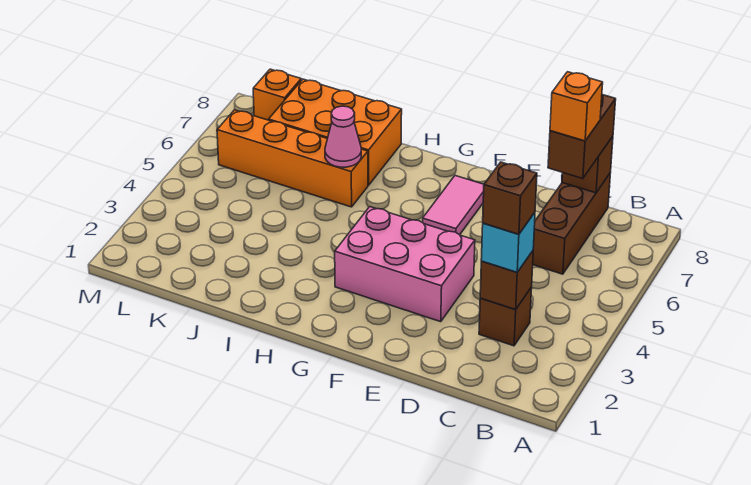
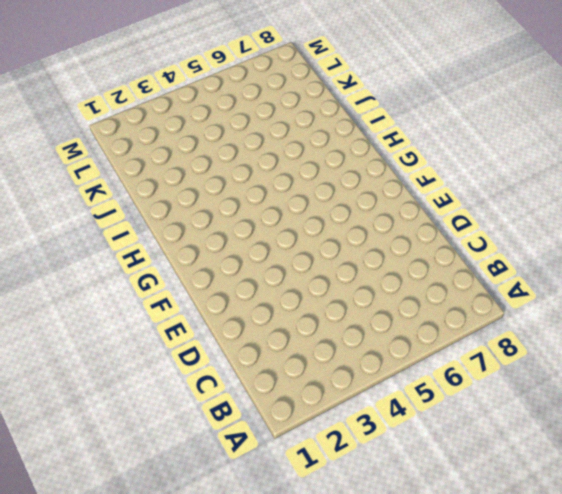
none -> brown 1x1 brick [479,287,532,346]
none -> brown 1x3 brick [533,174,610,274]
none -> pink 2x3 brick [335,207,475,322]

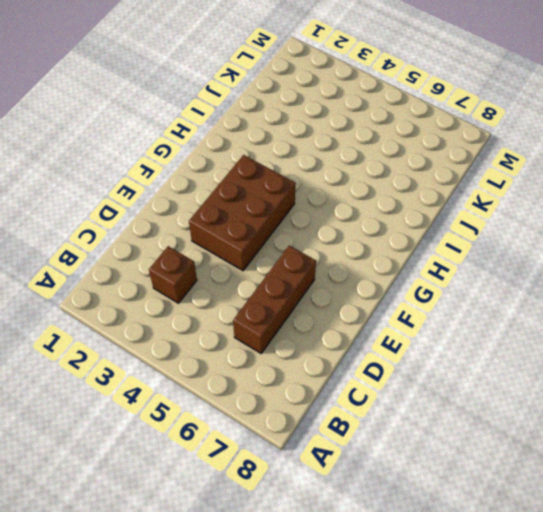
brown 1x3 brick [233,245,316,353] -> brown 1x3 brick turned to [533,174,610,274]
brown 2x3 brick [189,155,296,271] -> pink 2x3 brick [335,207,475,322]
none -> pink 1x2 tile [423,176,484,235]
none -> orange 1x4 brick [217,110,368,207]
none -> orange 2x3 brick [269,79,402,185]

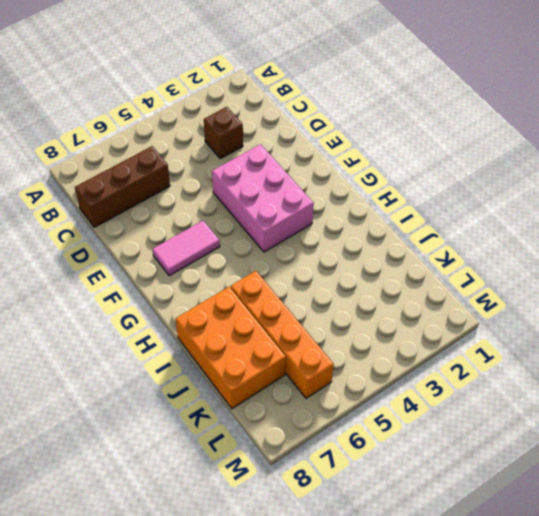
none -> orange 1x1 brick [253,69,301,120]
none -> brown 1x1 brick [480,251,533,309]
none -> brown 1x1 brick [562,136,613,193]

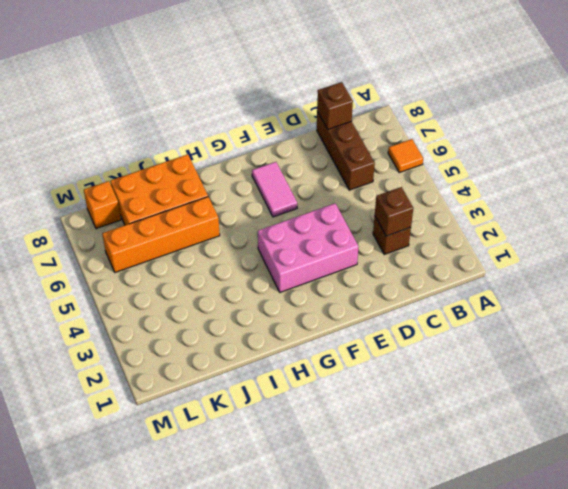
orange 1x1 tile [388,139,423,172] -> none
none -> pink 1x1 cone [325,106,361,167]
none -> cyan 1x1 brick [481,213,535,272]
none -> brown 1x2 brick [548,95,616,179]

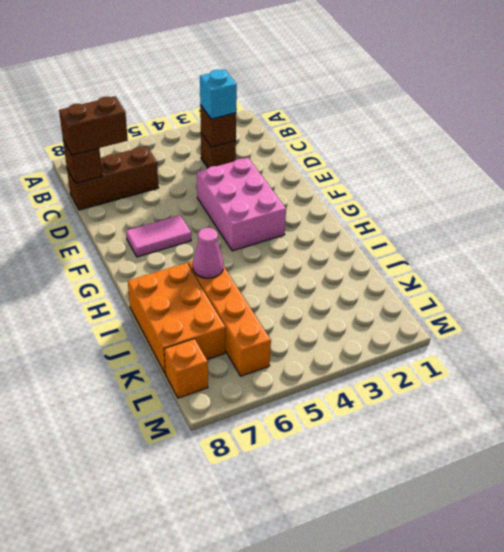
none -> brown 1x1 brick [483,162,537,234]
none -> orange 1x1 brick [550,72,603,141]

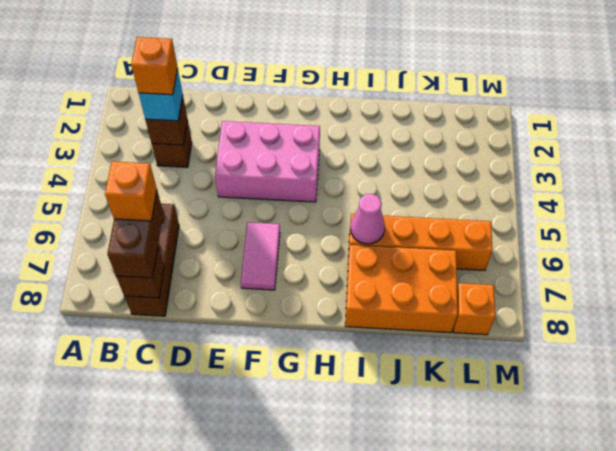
orange 1x1 brick [131,37,178,95] -> brown 1x1 brick [483,162,537,234]

